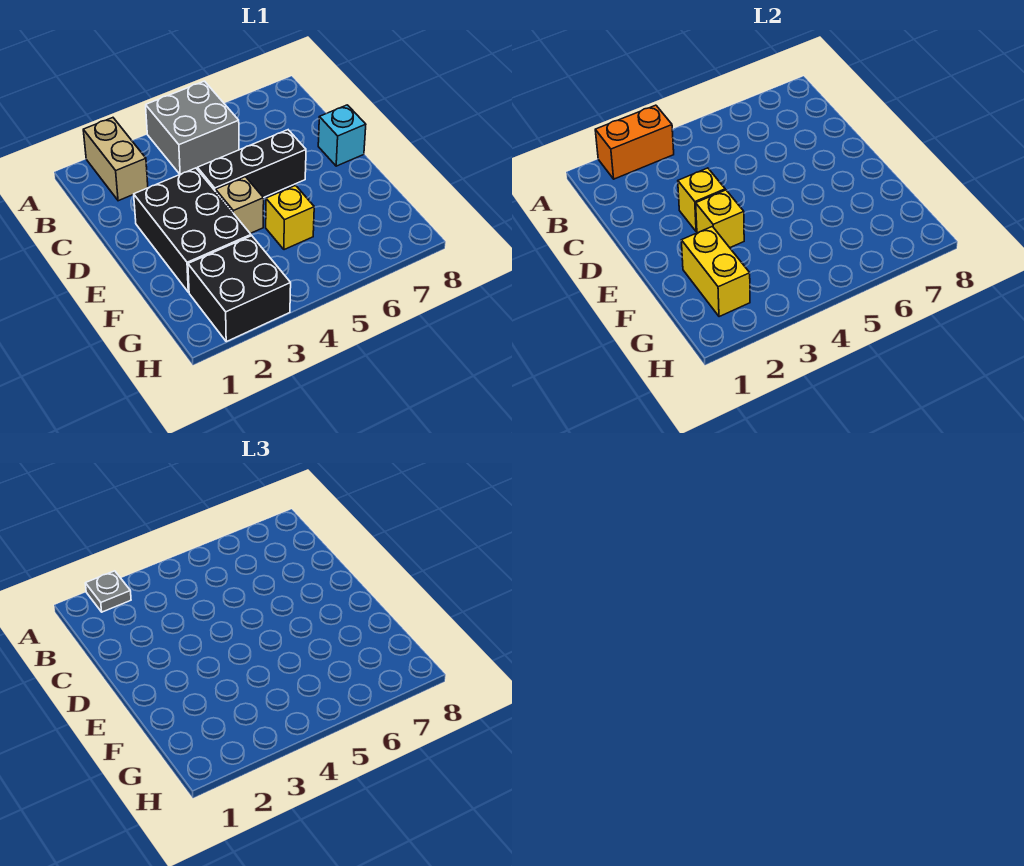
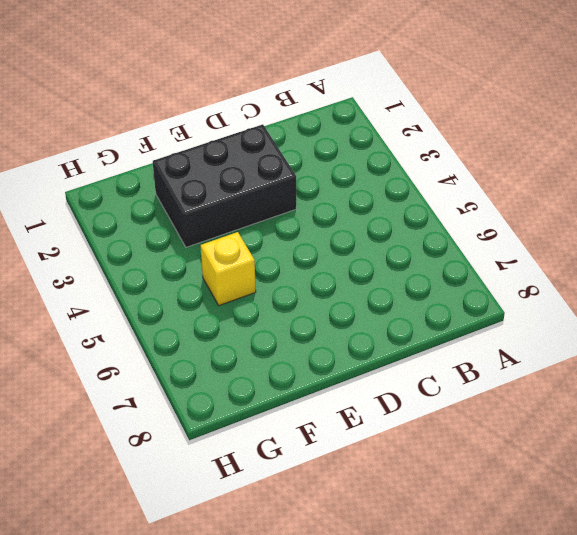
none -> tan 1x2 brick [83,118,148,201]
none -> grey 2x2 brick [146,81,239,174]
none -> black 1x3 brick [197,130,306,198]

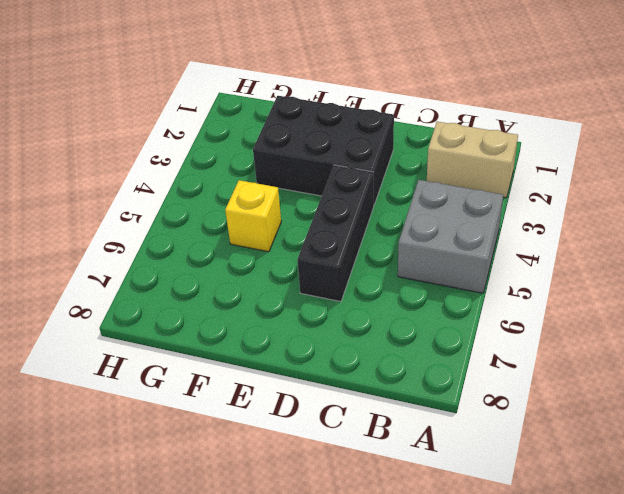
none -> cyan 1x1 brick [318,105,366,166]
none -> tan 1x1 brick [216,177,264,233]
none -> black 2x2 brick [188,236,291,342]

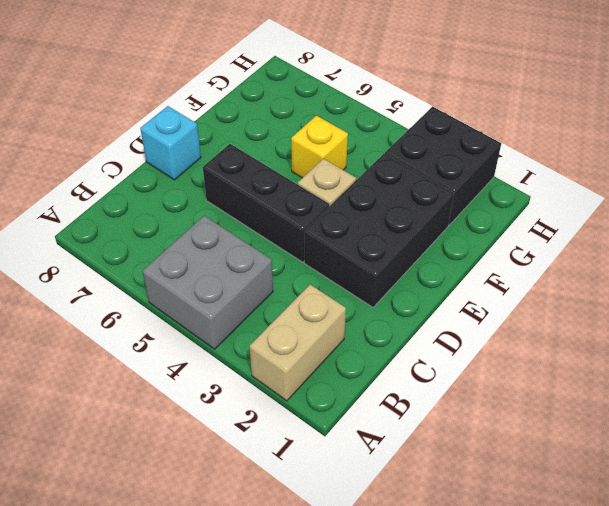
none -> orange 1x2 brick [595,105,674,179]
none -> yellow 1x1 brick [678,168,725,232]
none -> yellow 1x1 brick [696,190,744,248]

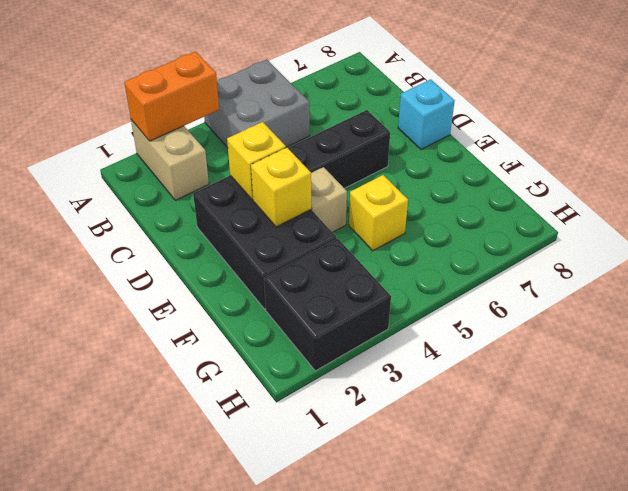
none -> yellow 1x2 brick [681,226,750,317]
none -> grey 1x1 plate [85,571,131,612]

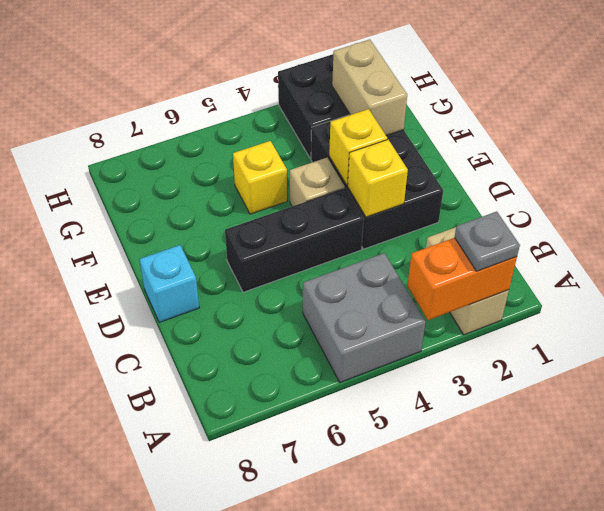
tan 1x2 brick [332,39,407,135] -> yellow 1x2 brick [681,226,750,317]

